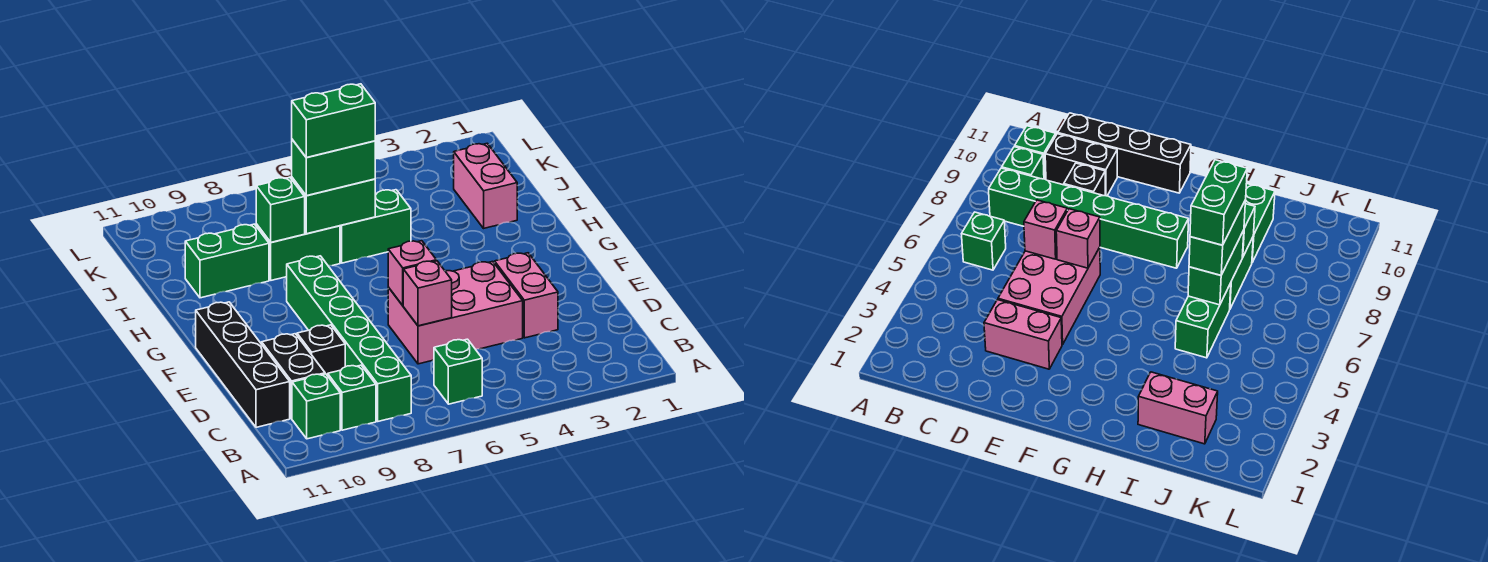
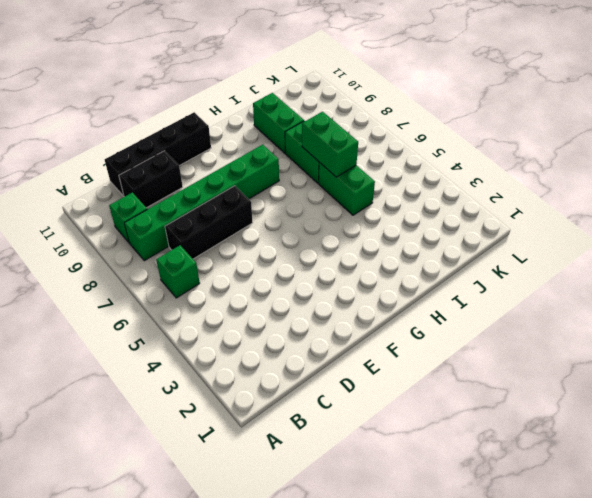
black 1x3 brick [165,186,253,259] -> none
none -> green 1x1 brick [292,374,340,439]
none -> pink 1x2 brick [495,253,558,338]
none -> pink 2x3 brick [388,261,523,364]

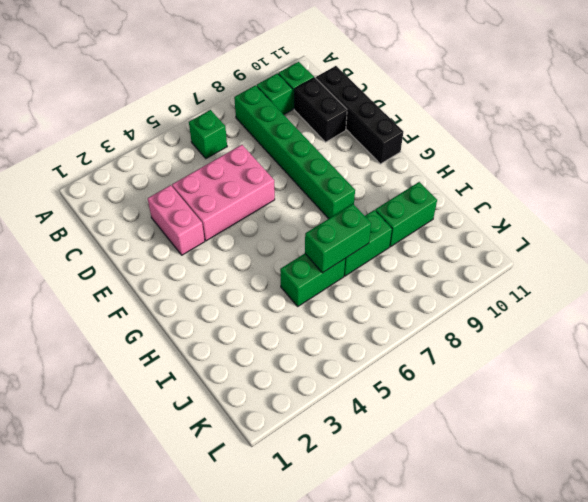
none -> black 1x1 brick [297,325,345,376]
none -> pink 1x2 brick [454,143,517,228]
none -> pink 1x1 brick [403,261,452,326]

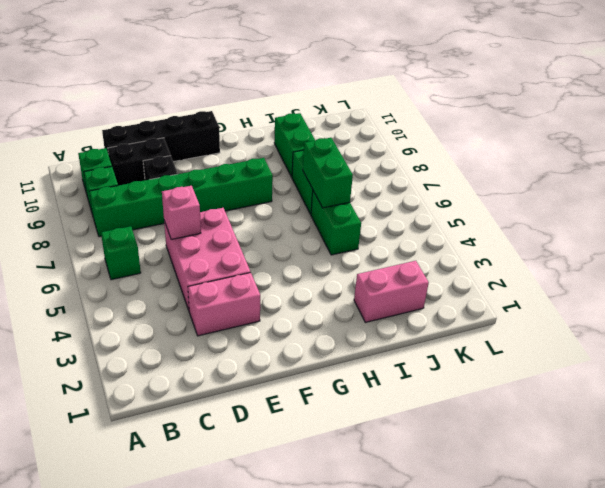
none -> pink 1x1 brick [388,241,436,305]
none -> green 1x1 brick [256,177,305,242]
none -> green 1x2 brick [292,140,375,196]

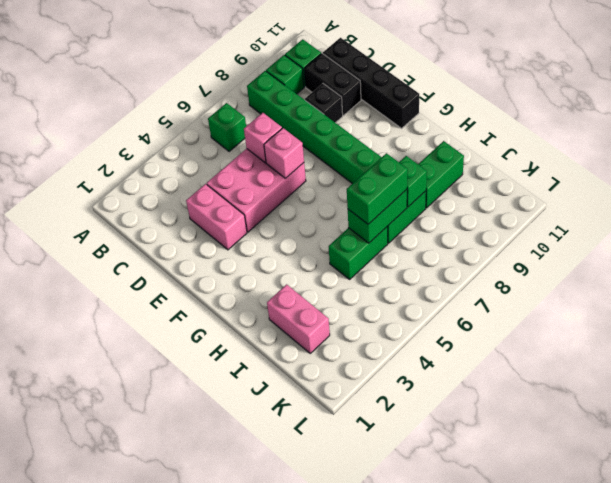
none -> green 1x2 brick [292,84,375,158]

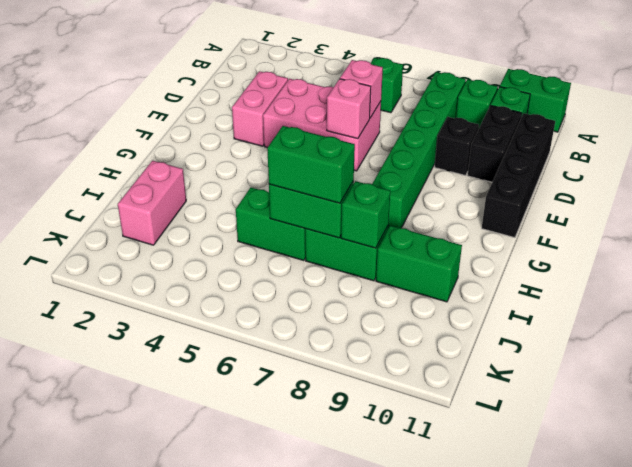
green 1x2 brick [500,69,571,132] -> green 1x2 brick moved to [292,84,375,158]

